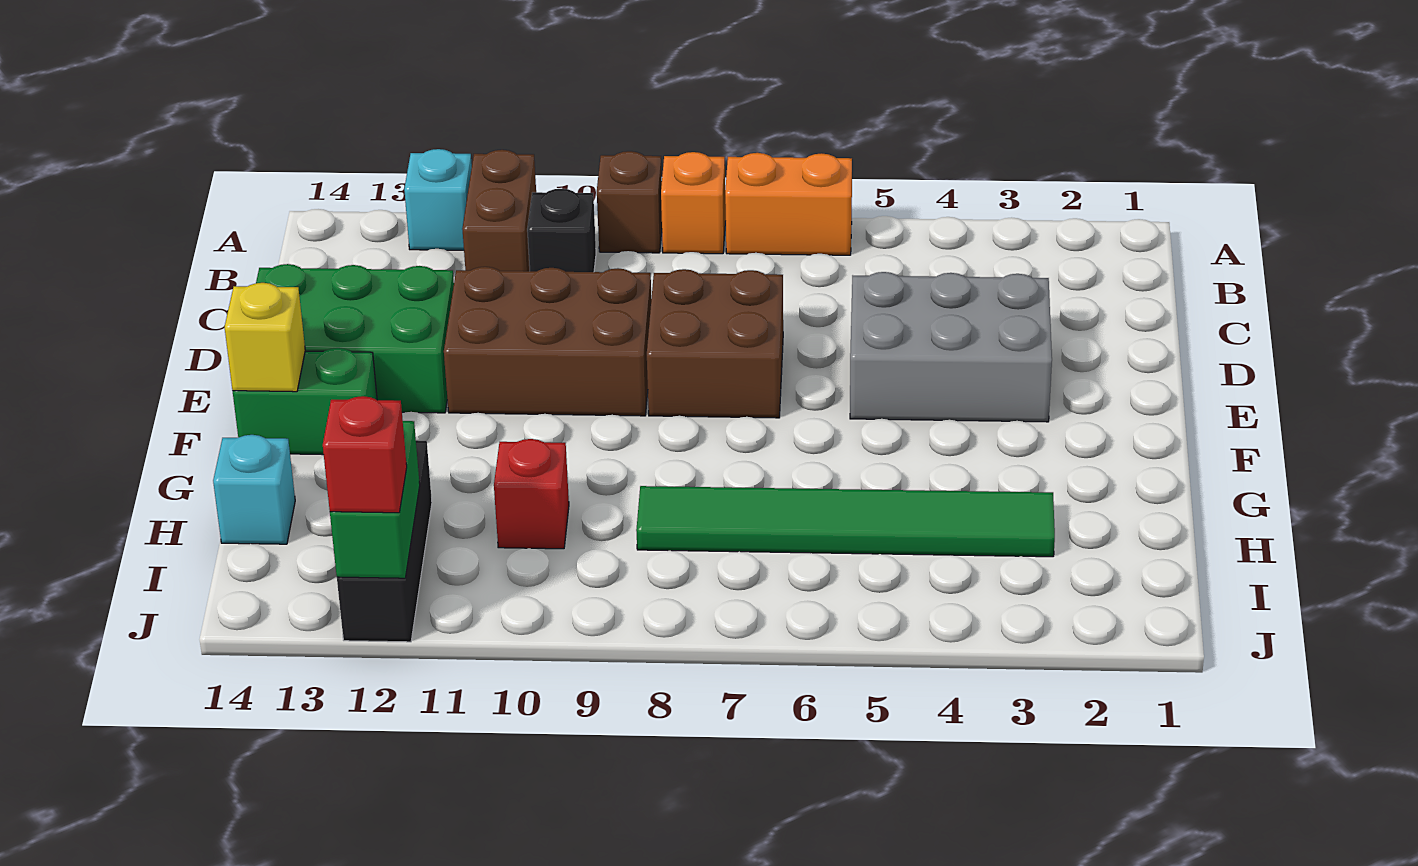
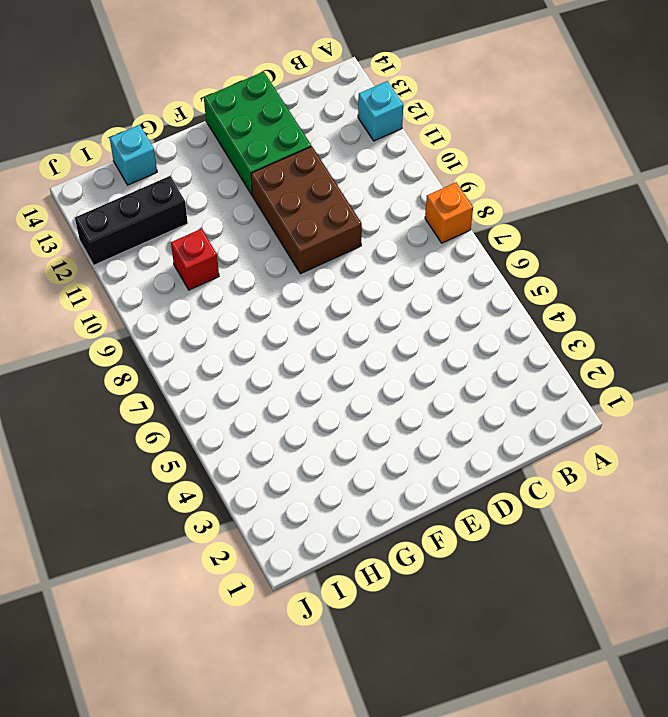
none -> orange 1x2 brick [725,153,852,255]
none -> brown 1x1 brick [597,151,662,253]
none -> brown 1x2 brick [462,150,536,271]

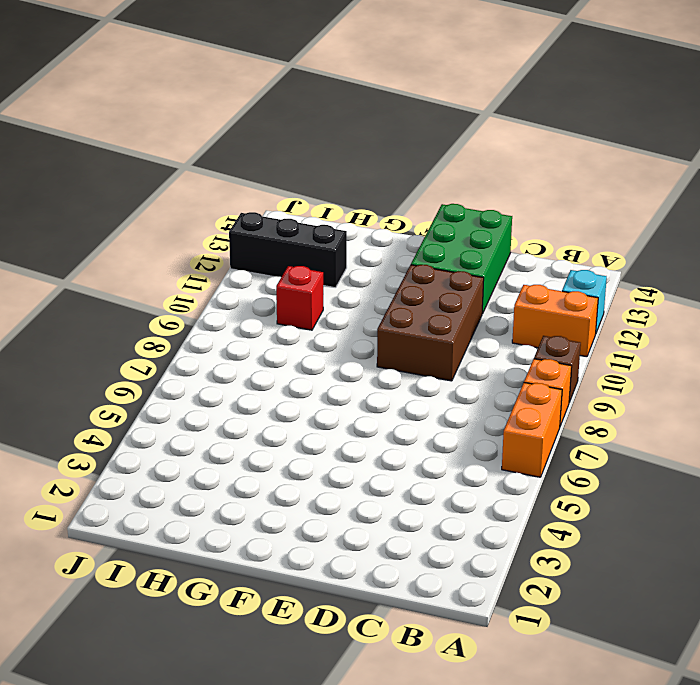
orange 1x2 brick [512,285,598,357] -> brown 1x2 brick [462,150,536,271]
none -> black 1x1 brick [527,189,596,272]
none -> grey 2x3 brick [850,272,1052,422]
none -> brown 2x2 brick [647,269,783,418]

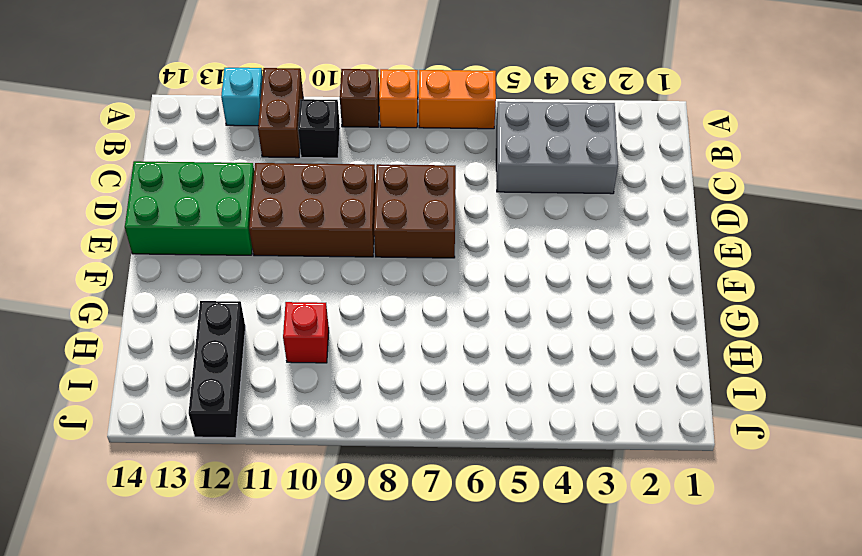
grey 2x3 brick [496,102,618,194] -> grey 2x3 brick moved to [850,272,1052,422]
none -> green 1x2 brick [233,348,377,455]
none -> green 1x6 tile [636,486,1055,557]
none -> cyan 1x1 brick [213,435,295,544]

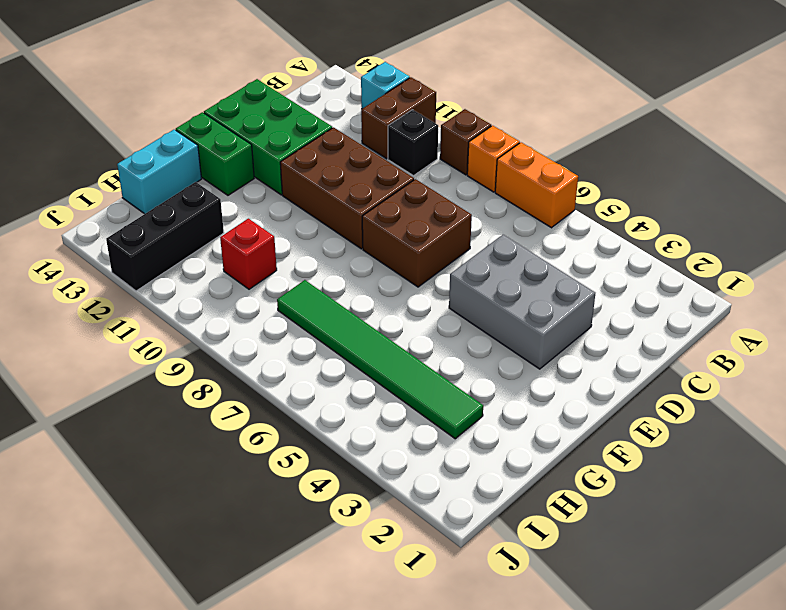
cyan 1x2 brick [117,129,202,214] -> cyan 1x1 brick [213,435,295,544]
none -> yellow 1x1 brick [225,283,305,392]
none -> green 1x2 brick [330,421,420,578]
none -> red 1x1 brick [323,396,407,513]

